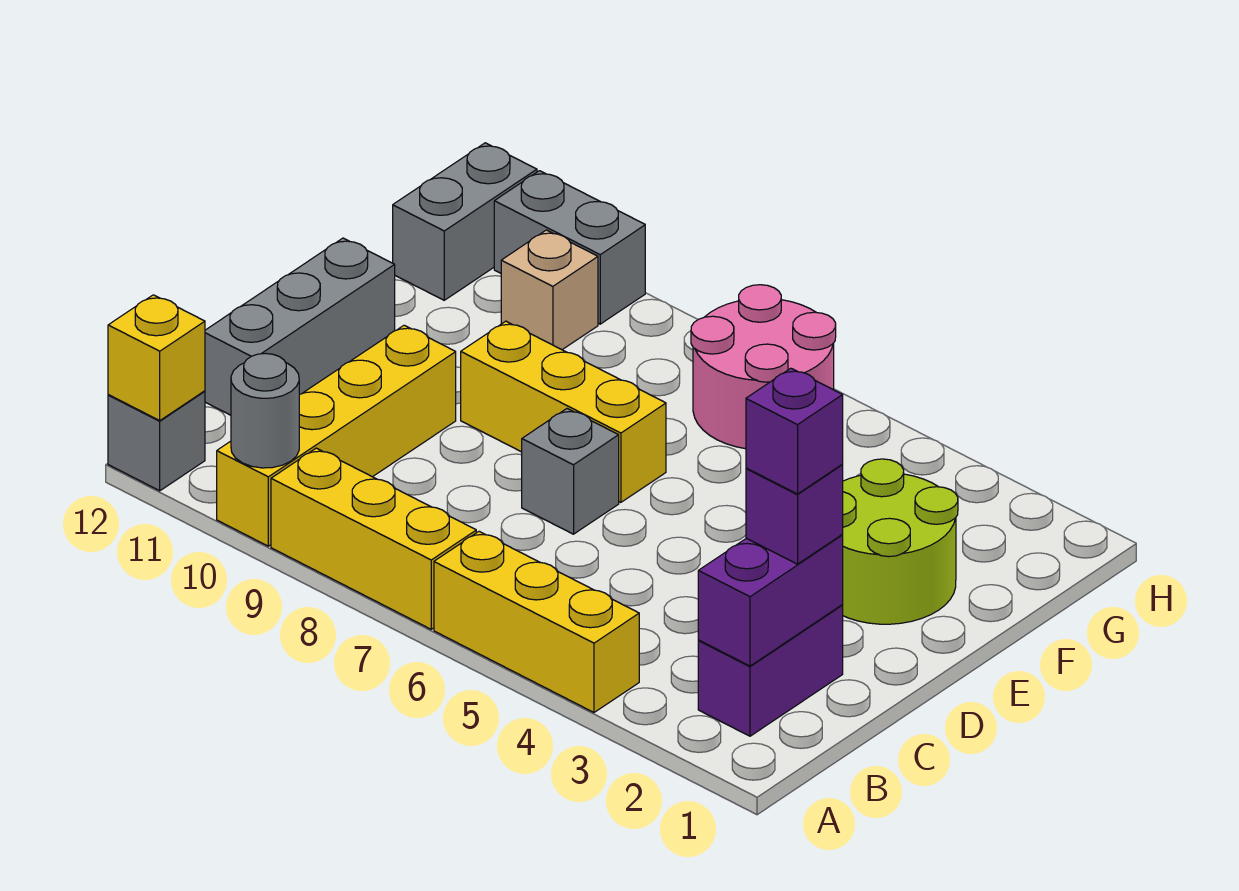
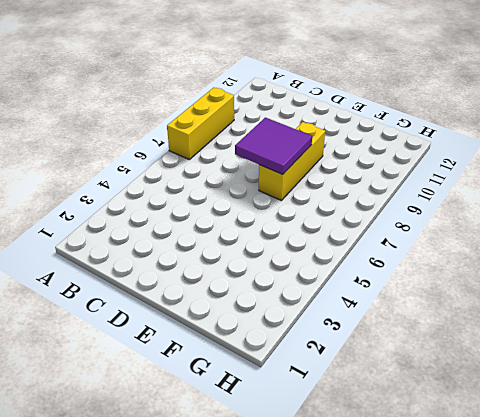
purple 2x2 tile [235,118,312,175] -> none
none -> yellow 1x3 brick [434,531,639,712]
none -> yellow 1x4 brick [217,325,456,546]
none -> grey 1x1 brick [108,391,205,491]

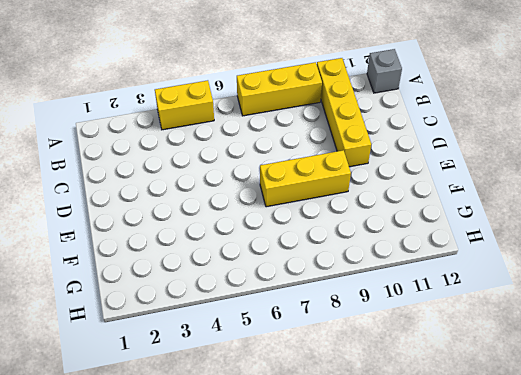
yellow 1x2 brick [155,80,214,130] -> yellow 1x3 brick [434,531,639,712]
none -> purple 1x2 brick [698,605,843,736]
none -> grey 1x3 brick [205,238,395,415]
none -> grey 1x1 brick [522,409,619,534]

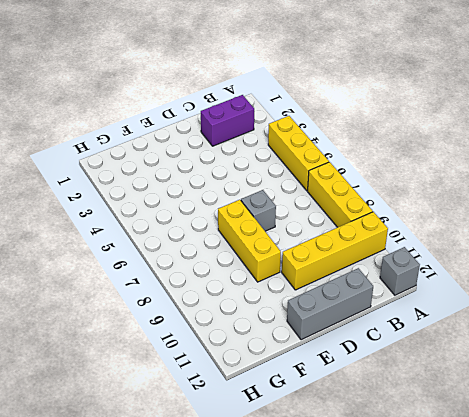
none -> lime 2x2 round brick [842,459,958,624]
none -> pink 2x2 round brick [691,285,836,449]
none -> tan 1x1 brick [501,230,598,350]

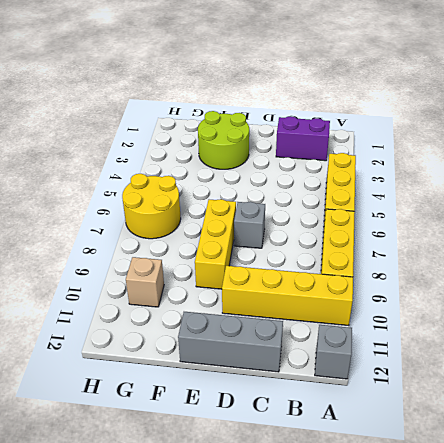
yellow 2x2 round brick [122,174,181,239] -> pink 2x2 round brick [691,285,836,449]
none -> grey 1x2 brick [393,143,537,300]
none -> grey 1x2 brick [494,171,645,324]
none -> grey 1x1 round brick [231,353,299,468]

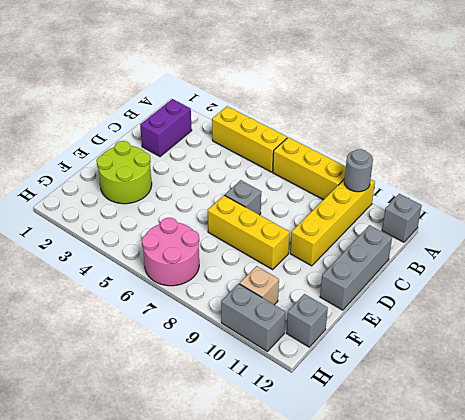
grey 1x1 brick [286,294,328,347] -> grey 1x2 brick [393,143,537,300]
none -> yellow 1x1 brick [108,295,205,420]
none -> purple 1x2 brick [698,535,843,666]
none -> purple 1x1 brick [746,465,843,564]

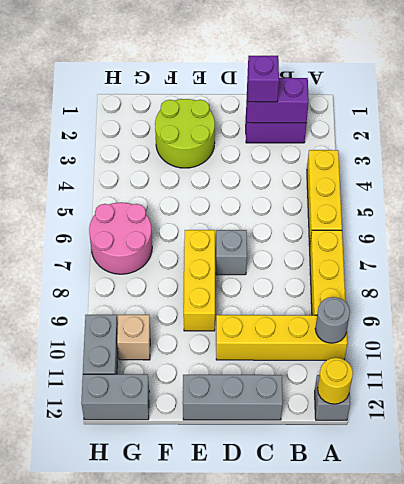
yellow 1x1 round brick [318,358,353,404] -> yellow 1x1 brick [108,295,205,420]
none -> purple 1x1 brick [746,368,843,494]

